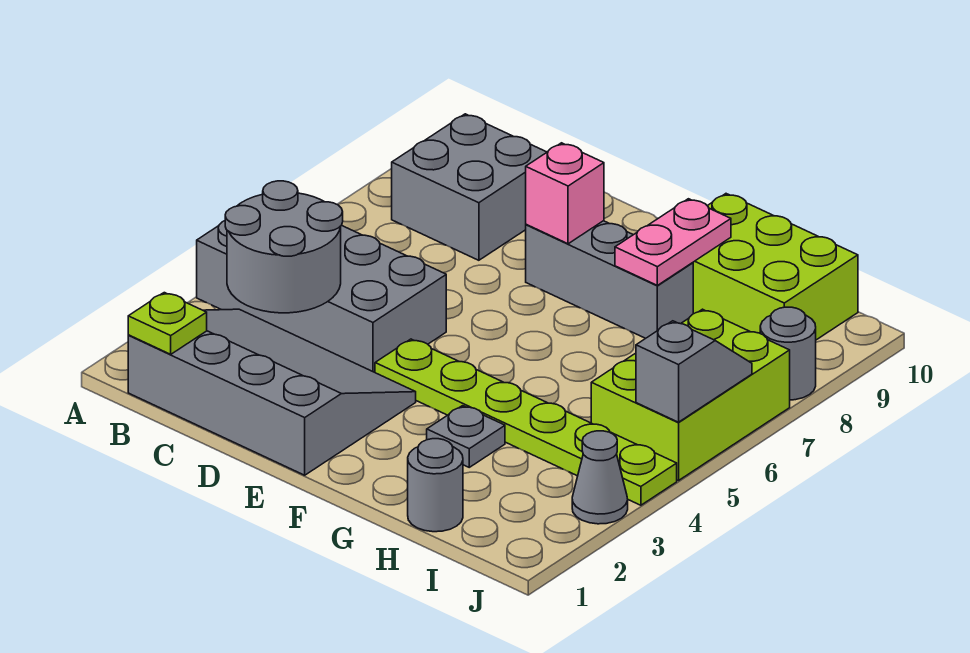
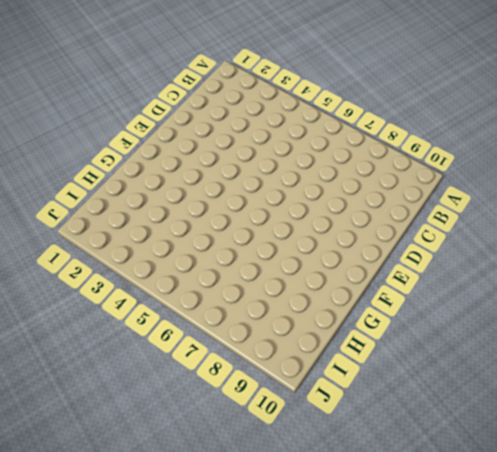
none -> grey 2x4 brick [197,221,446,372]
none -> grey 3x4 slope [128,309,416,475]
none -> grey 2x2 brick [392,114,547,260]

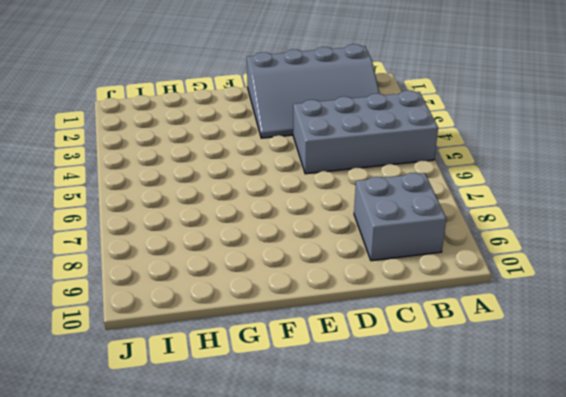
none -> lime 1x6 plate [375,339,677,505]
none -> grey 1x3 brick [526,221,693,338]
none -> grey 1x1 plate [427,406,505,467]

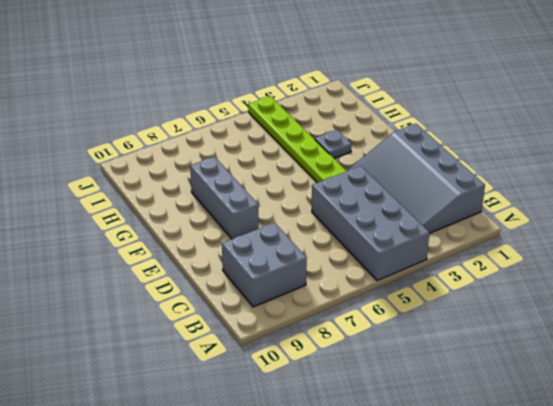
none -> lime 2x3 brick [693,194,858,340]
none -> grey 1x1 round brick [408,439,463,532]
none -> lime 2x3 brick [591,309,790,481]

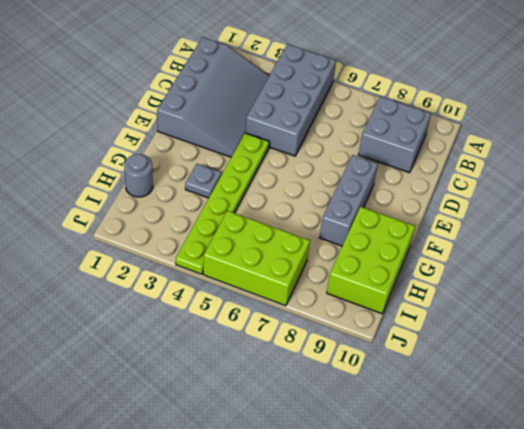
none -> grey 1x1 cone [572,431,628,524]
none -> grey 1x1 round brick [760,307,816,400]
none -> lime 1x1 plate [128,293,207,354]

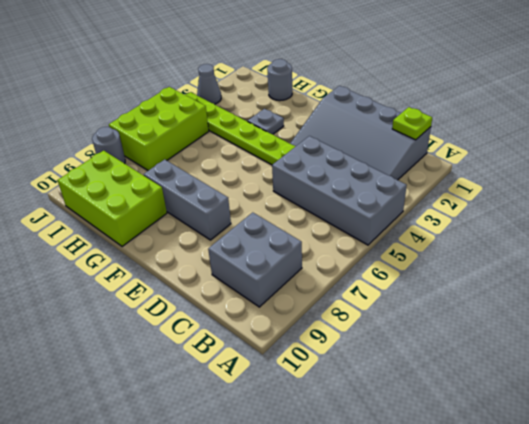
none -> grey 2x2 round brick [225,181,343,313]
none -> pink 1x1 brick [526,143,604,244]
none -> pink 1x2 plate [615,199,731,285]

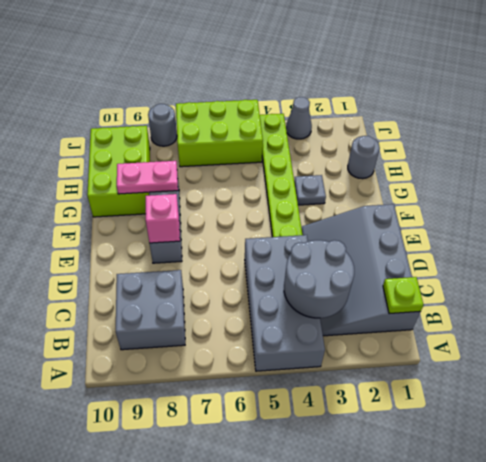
none -> grey 1x2 slope [636,321,752,422]

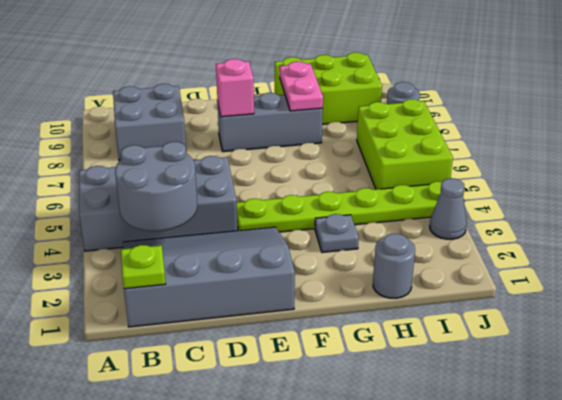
none -> grey 1x2 slope [636,321,752,422]

